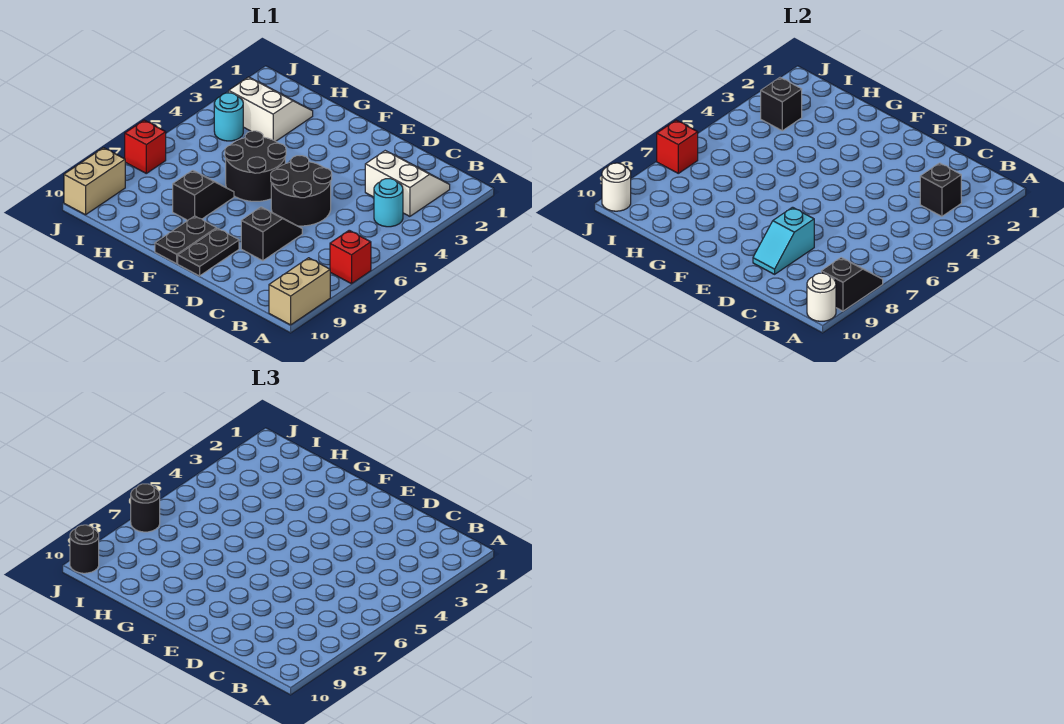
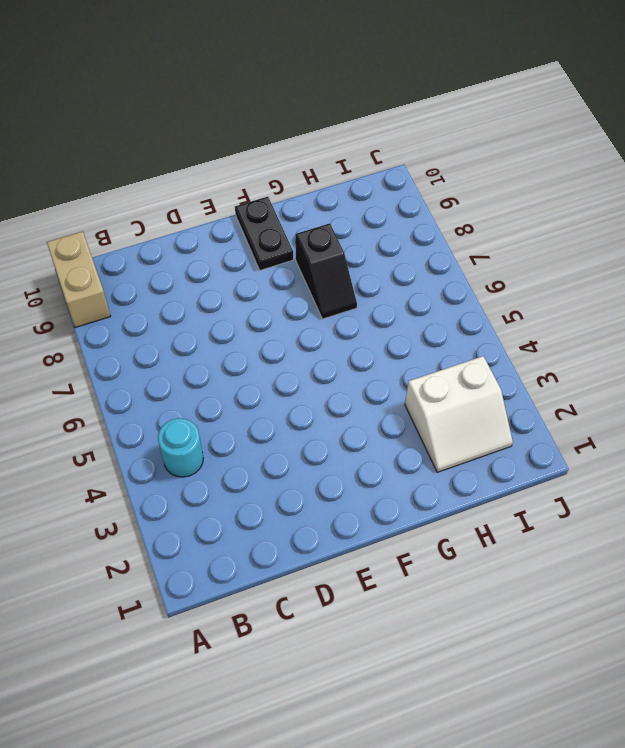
none -> red 1x1 brick [330,230,371,284]
none -> white 2x2 slope [365,151,450,216]
none -> black 2x2 round brick [271,156,332,226]

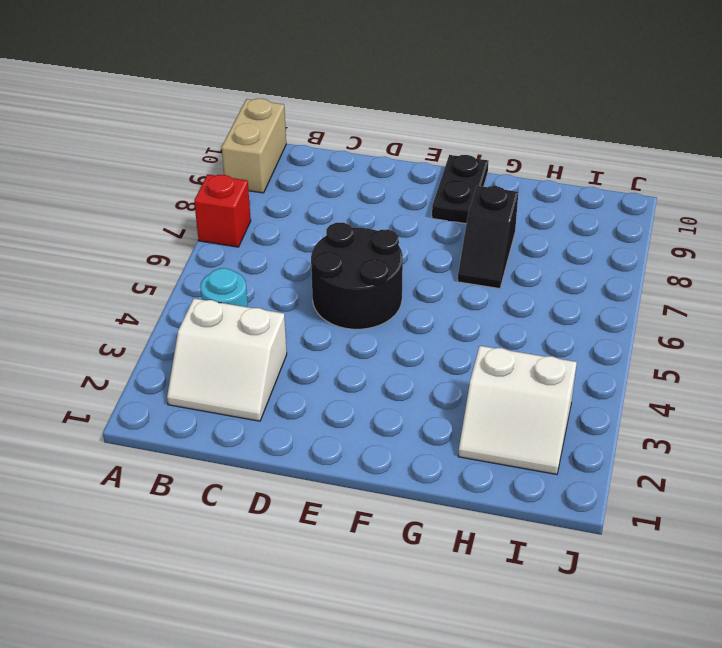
none -> black 1x2 slope [241,207,302,261]
none -> black 1x2 plate [178,228,239,276]
none -> black 2x2 round brick [225,131,286,201]

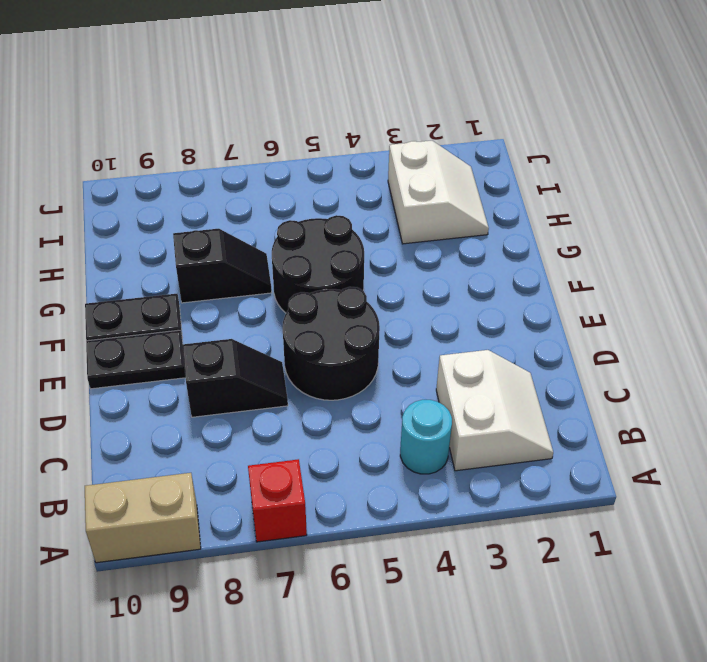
none -> cyan 1x1 round brick [214,93,243,141]
none -> red 1x1 brick [125,120,166,173]
none -> tan 1x2 brick [64,148,125,215]

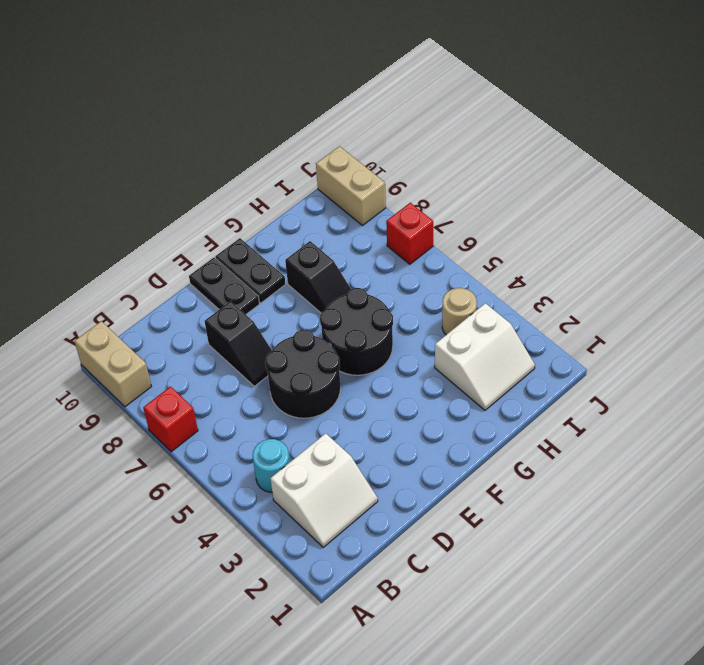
tan 1x1 round brick [442,288,477,335] -> cyan 1x1 round brick [214,93,243,141]
none -> black 1x2 slope [821,258,883,311]
none -> white 1x1 round brick [807,273,836,321]
none -> black 1x1 brick [920,163,961,216]

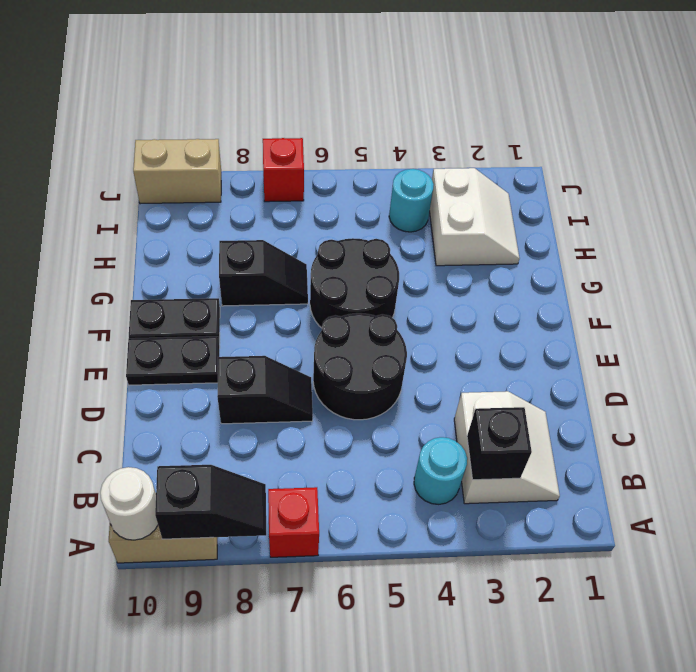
none -> cyan 1x2 slope [753,207,814,274]
none -> black 1x1 brick [761,78,802,131]
none -> red 1x1 brick [657,120,698,173]

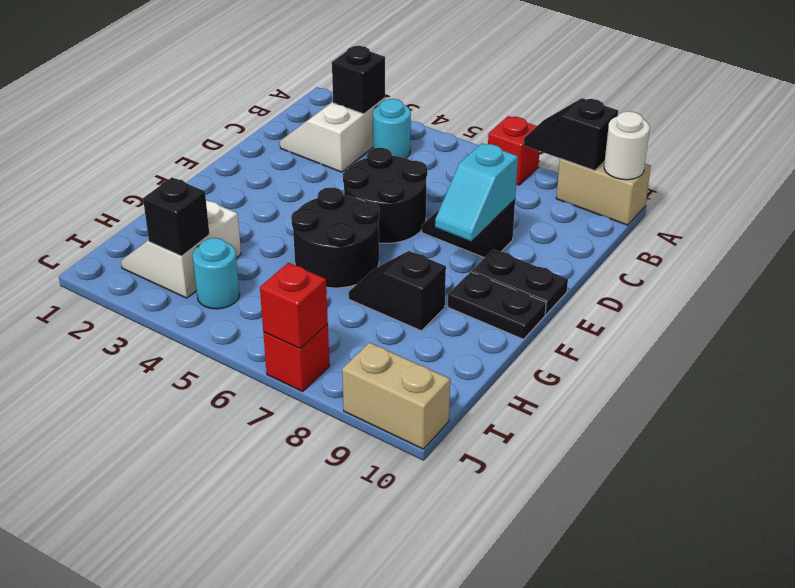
cyan 1x2 slope [435,143,518,241] -> cyan 1x2 slope turned to [753,207,814,274]
none -> white 1x1 round brick [602,163,631,211]
none -> black 1x1 round brick [131,484,160,532]
none -> black 1x1 round brick [70,525,99,573]

